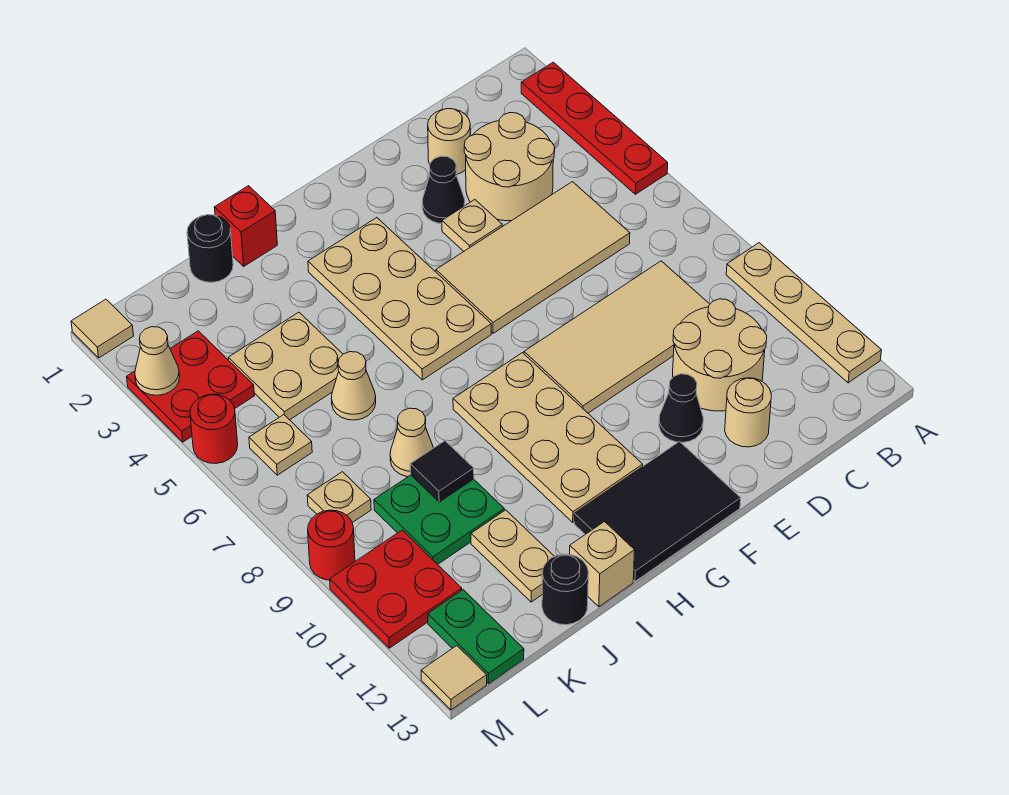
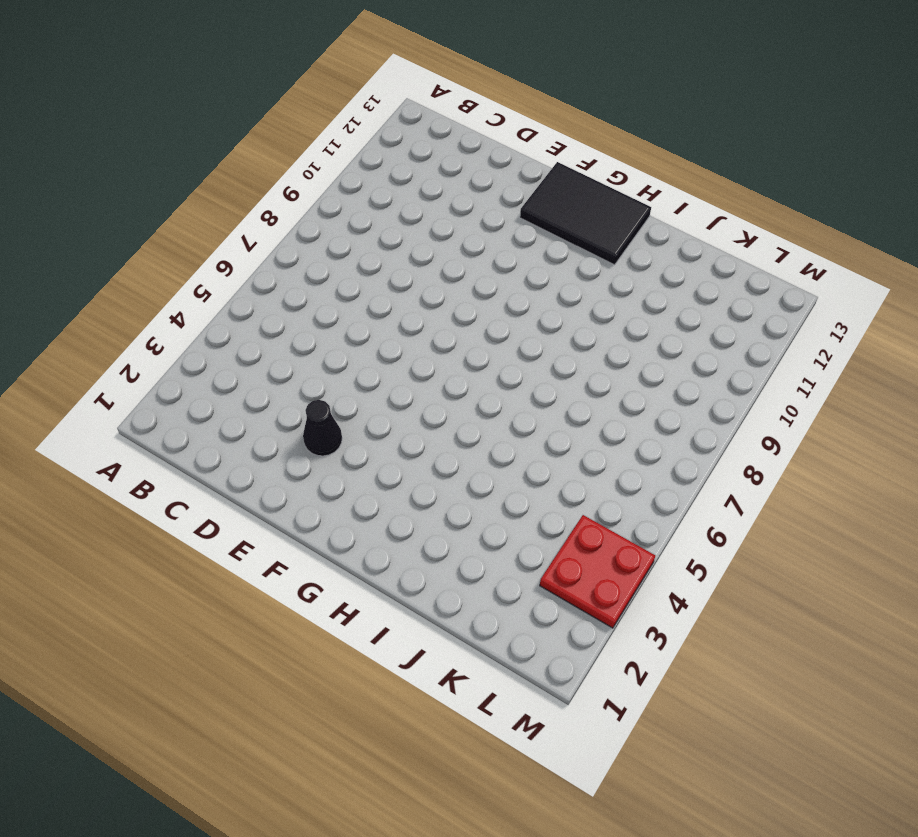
none -> red 1x4 plate [521,62,668,194]
none -> tan 1x4 plate [726,243,881,383]
none -> tan 2x2 round brick [464,113,555,221]
none -> tan 2x4 tile [436,182,630,333]

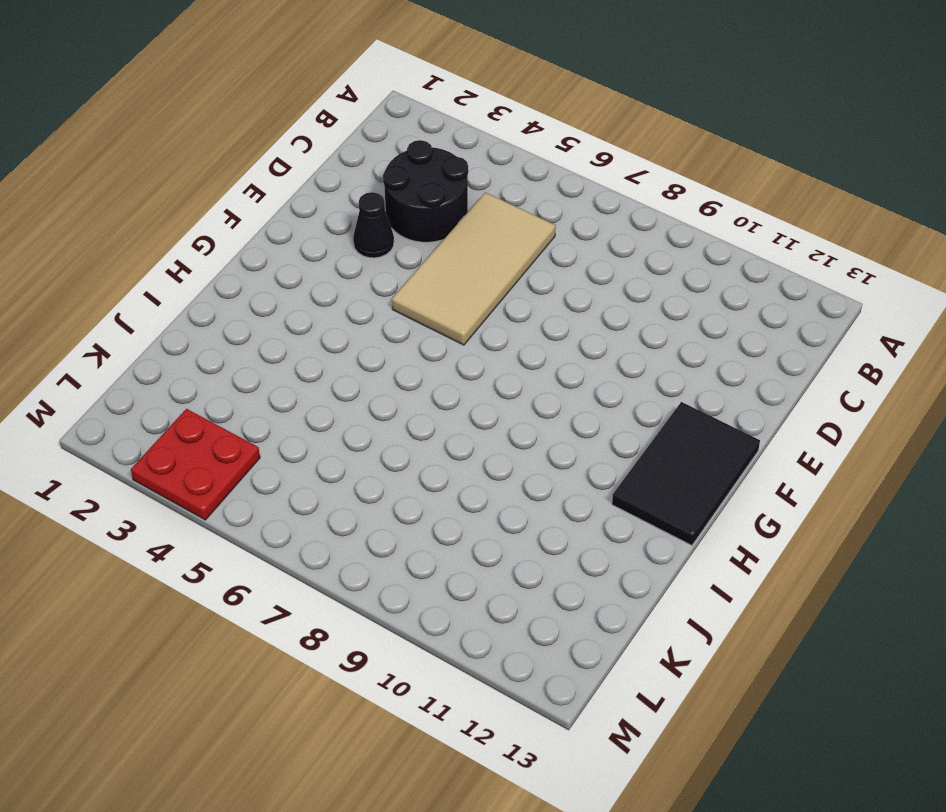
black 2x2 round brick [383,140,468,242] -> tan 2x2 round brick [464,113,555,221]
none -> red 1x4 plate [521,62,668,194]
none -> tan 1x4 plate [726,243,881,383]
none -> tan 2x4 tile [524,261,710,413]
none -> tan 2x2 round brick [673,299,767,411]

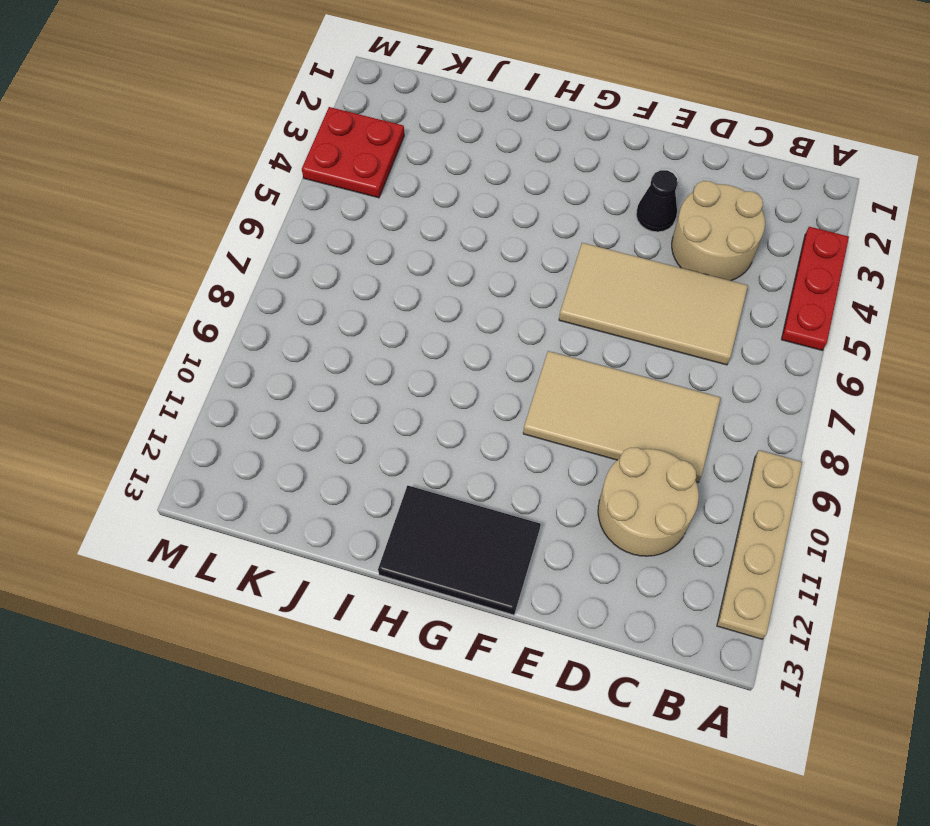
red 1x3 plate [781,227,849,351] -> red 1x4 plate [521,62,668,194]
none -> tan 1x1 round brick [428,109,470,175]
none -> tan 1x1 round brick [725,378,771,447]
none -> tan 1x1 plate [442,200,502,251]
none -> black 1x1 cone [659,374,703,442]

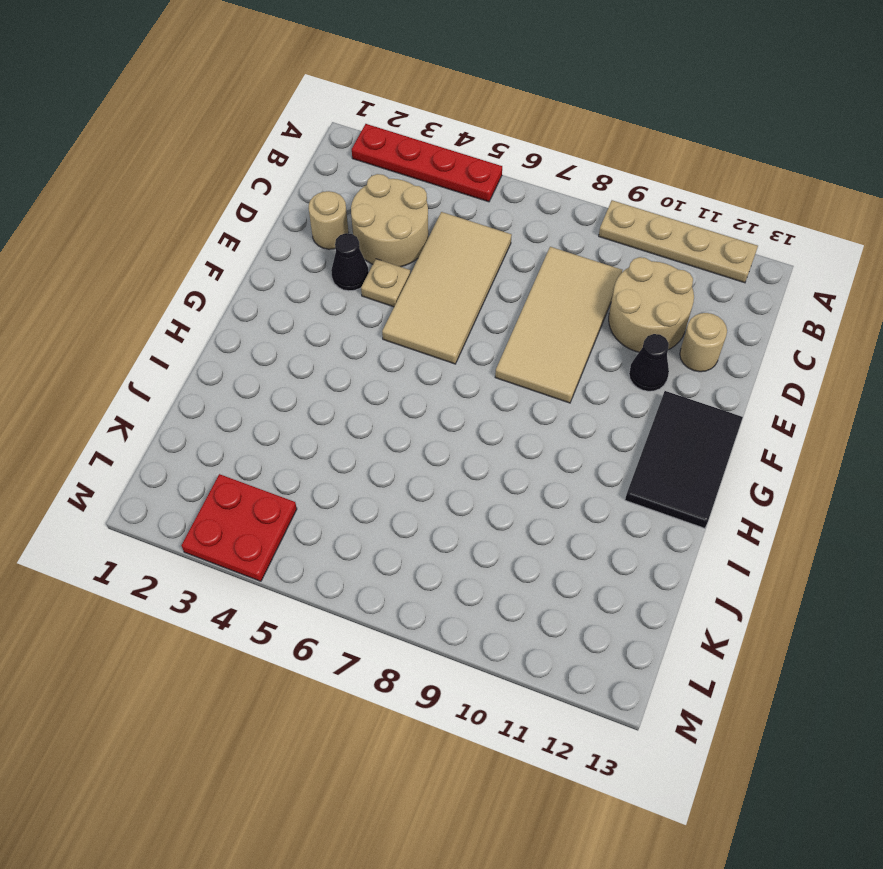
none -> tan 2x4 plate [308,218,491,380]
none -> tan 2x4 plate [453,353,643,522]
none -> red 1x1 brick [214,186,277,266]
none -> tan 1x1 brick [570,522,635,607]

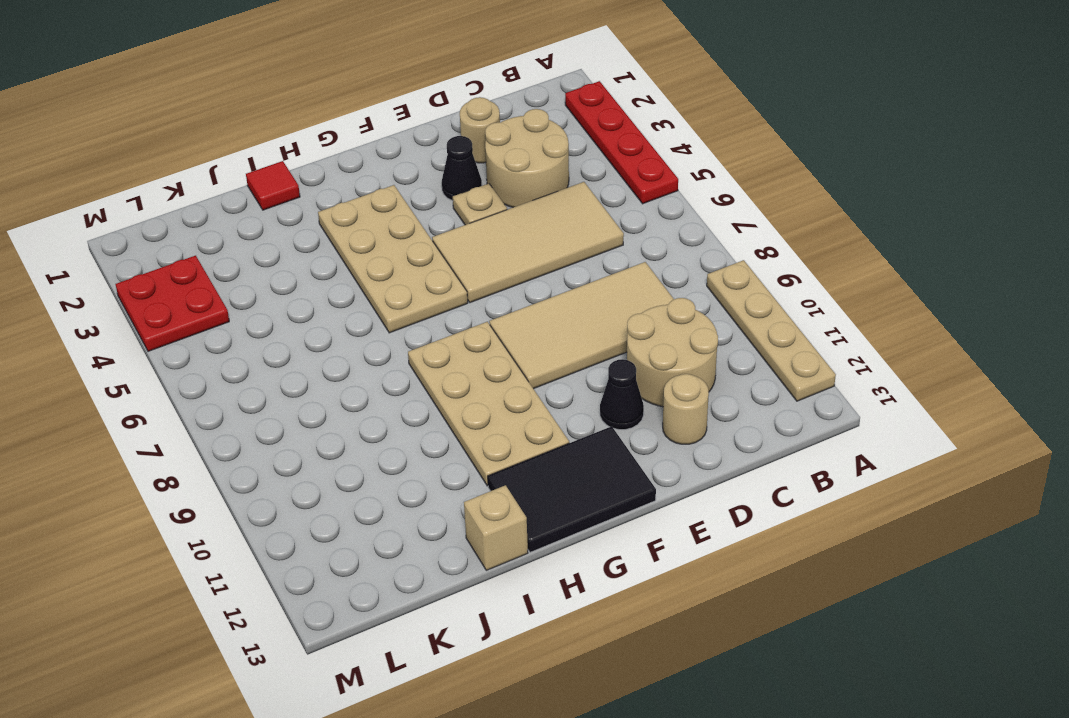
red 1x1 tile [246,161,300,210] -> red 1x1 brick [214,186,277,266]
none -> black 1x1 round brick [187,215,233,282]
none -> tan 2x2 plate [228,312,343,420]
none -> tan 1x1 cone [331,352,376,420]
none -> tan 1x1 cone [390,408,433,477]

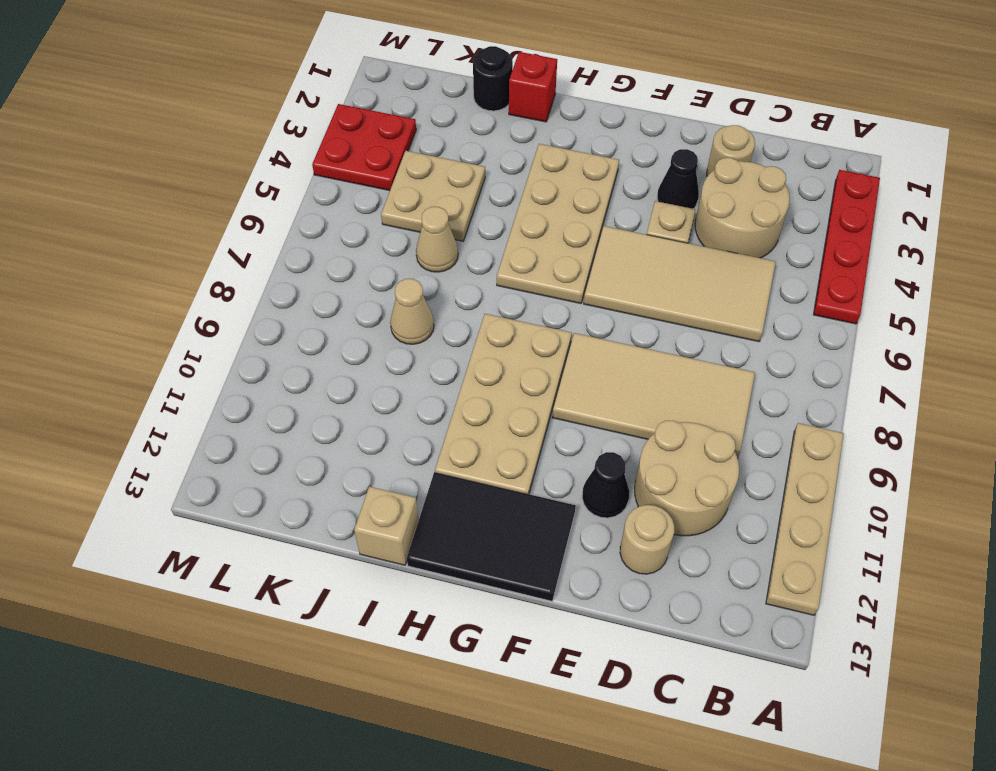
none -> green 2x2 plate [374,475,504,564]
none -> tan 1x2 plate [471,510,554,602]
none -> black 1x1 round brick [542,554,588,625]
none -> tan 1x1 plate [249,415,312,475]

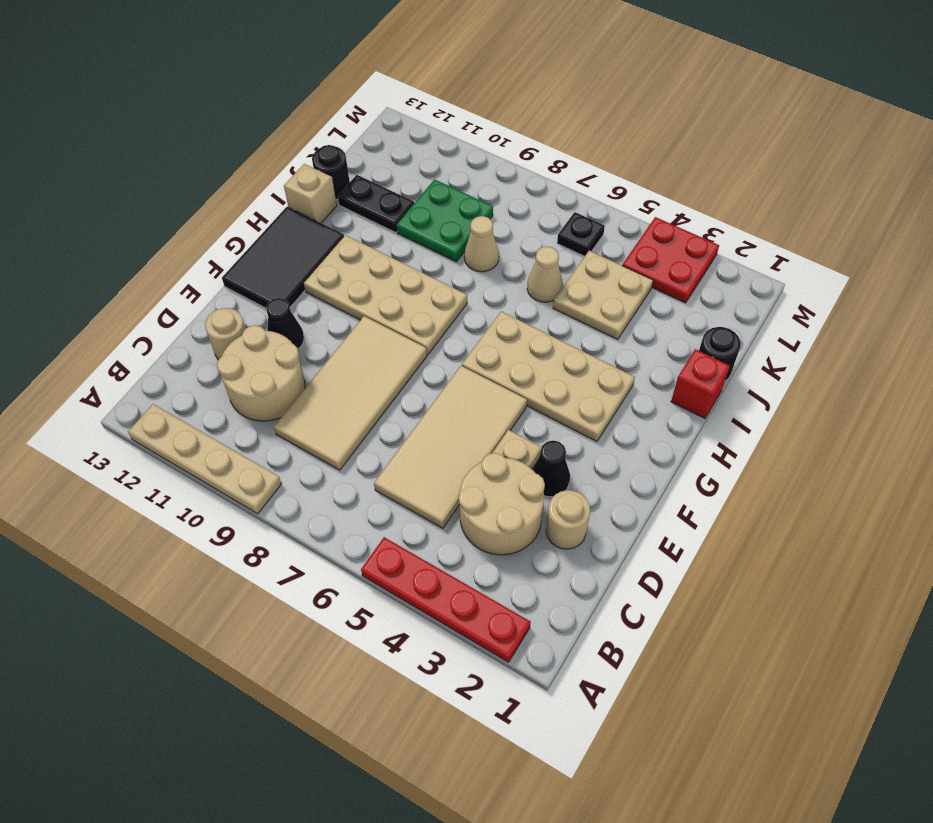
black 1x2 plate [338,175,414,233] -> tan 1x2 plate [471,510,554,602]
black 1x1 plate [557,212,605,256] -> tan 1x1 plate [249,415,312,475]
none -> tan 1x1 plate [307,472,371,523]
none -> red 2x2 plate [330,530,462,648]
none -> green 1x2 plate [428,590,524,684]
none -> tan 1x1 tile [71,299,134,358]

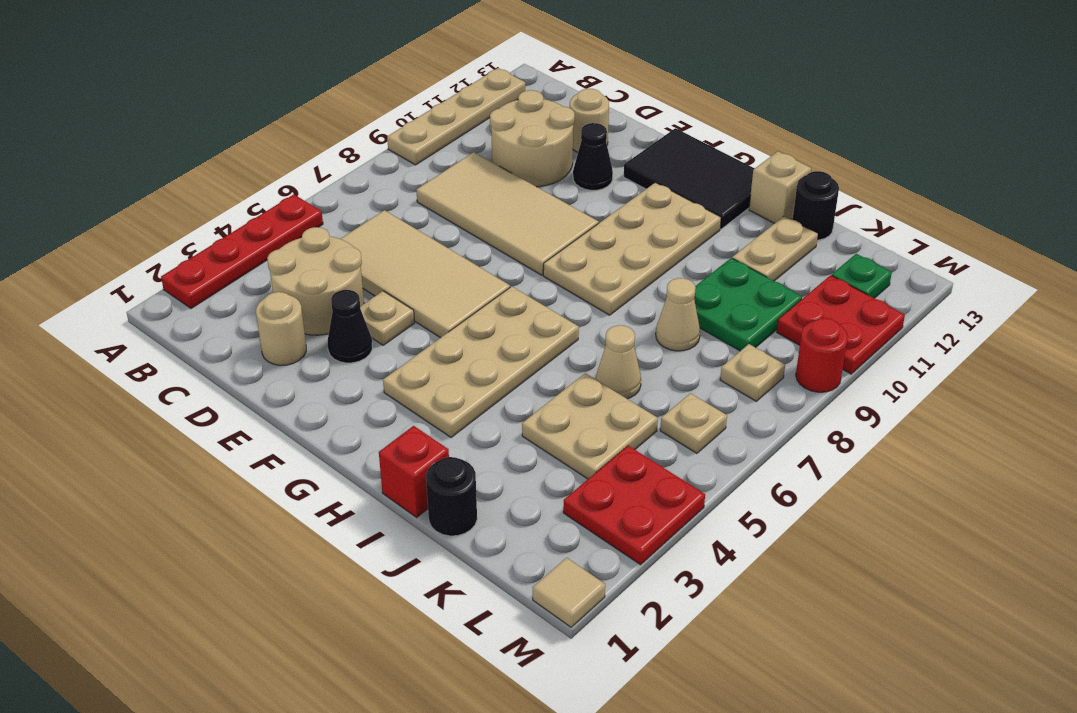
green 1x1 plate [832,254,892,298] -> green 1x2 plate [428,590,524,684]
none -> red 1x1 round brick [190,394,238,463]
none -> tan 1x1 tile [421,646,487,710]
none -> black 1x1 tile [410,441,474,502]
none -> tan 1x1 cone [135,327,180,395]

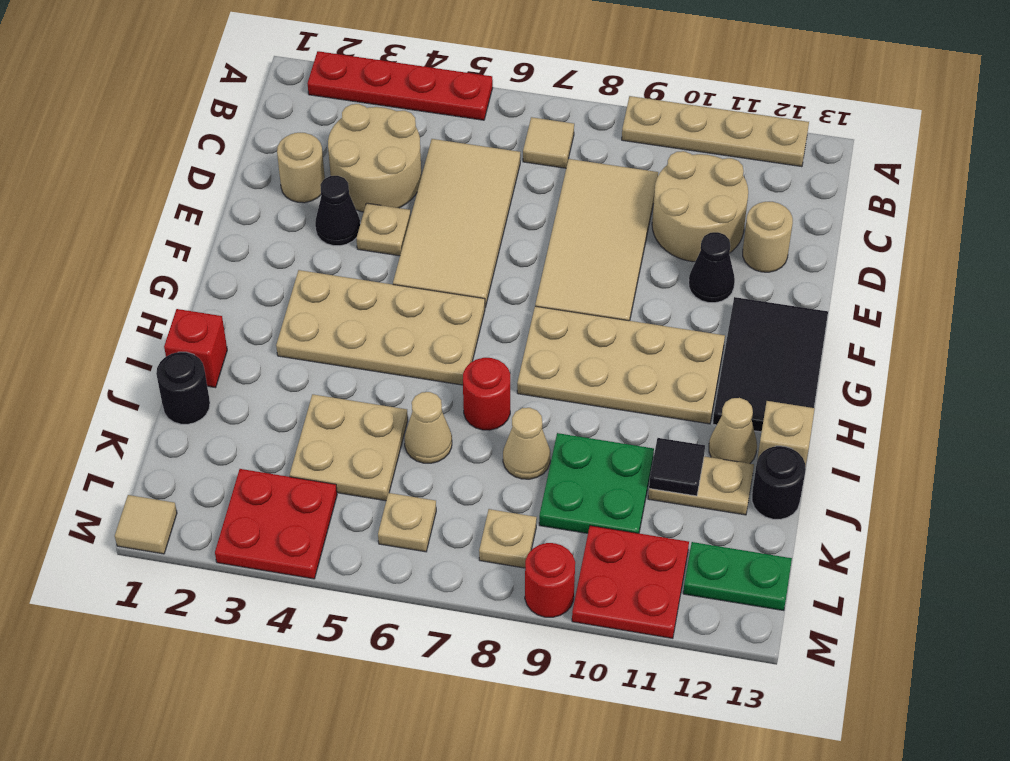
tan 1x1 tile [523,117,574,168] -> tan 1x1 tile moved to [421,646,487,710]
red 1x1 round brick [463,358,510,430] -> red 1x1 round brick moved to [190,394,238,463]
tan 1x1 cone [709,398,757,464] -> tan 1x1 cone moved to [135,327,180,395]
black 1x1 tile [649,438,705,496] -> black 1x1 tile moved to [410,441,474,502]

